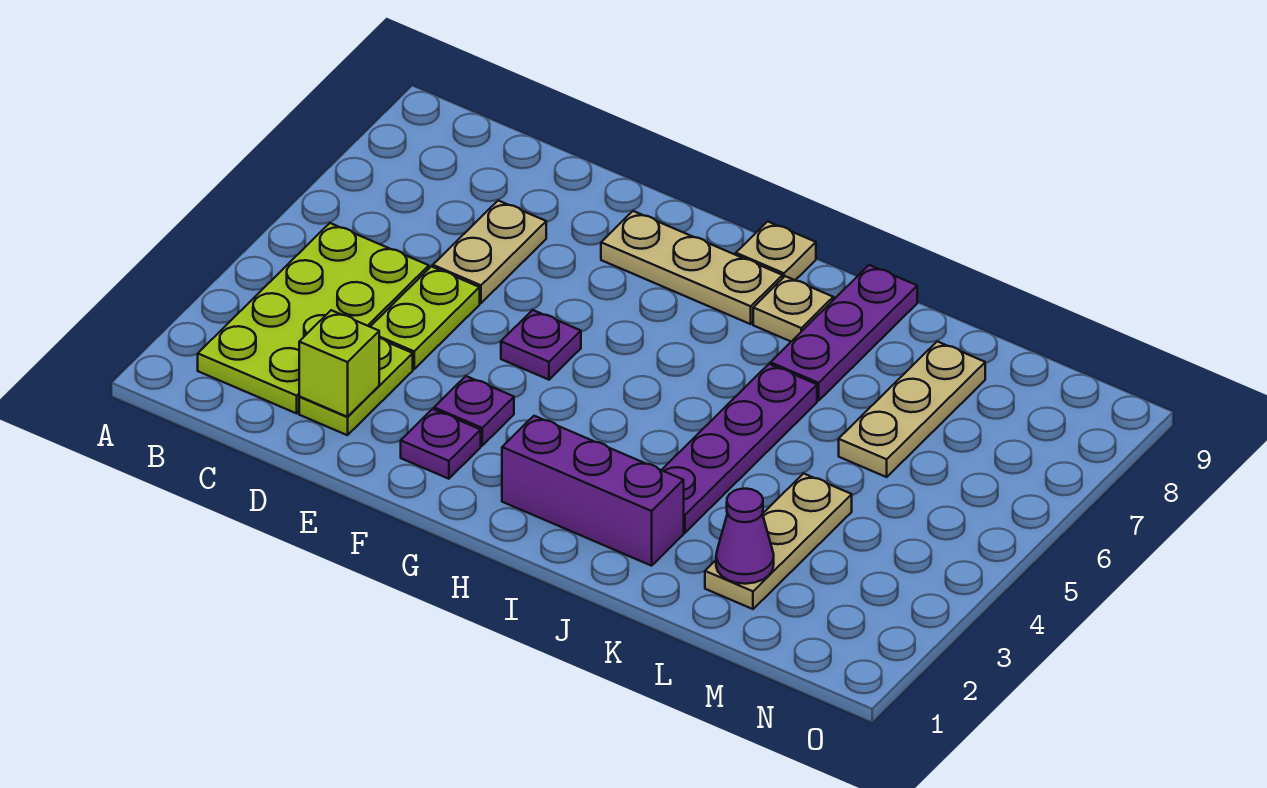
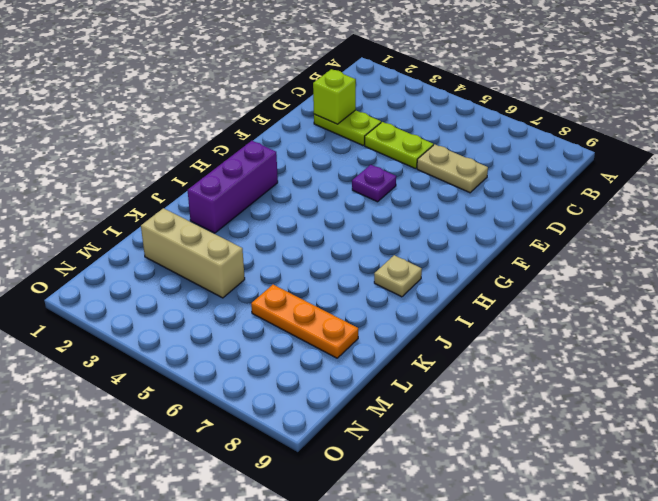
tan 1x3 brick [141,208,245,298] -> tan 1x3 plate [705,474,852,609]
orange 1x3 plate [251,285,358,358] -> tan 1x3 plate [839,341,985,477]
none -> lime 2x4 plate [198,223,429,413]
none -> purple 1x1 plate [401,409,481,479]
none -> purple 1x1 plate [434,376,514,446]

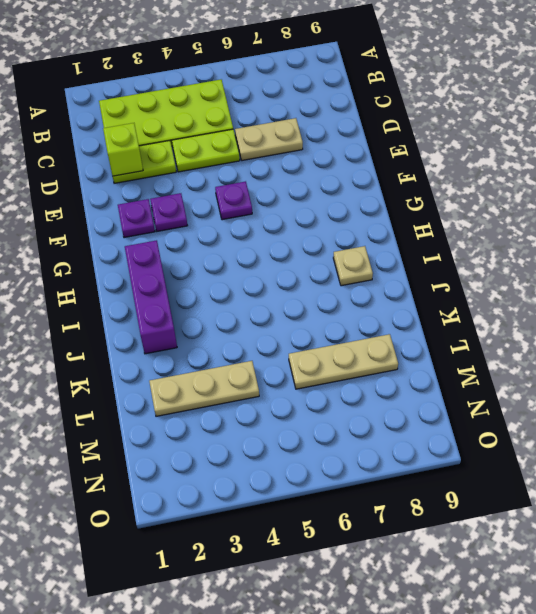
none -> tan 1x3 plate [601,211,783,324]
none -> tan 1x1 plate [736,222,816,280]
none -> purple 1x4 plate [662,364,817,533]

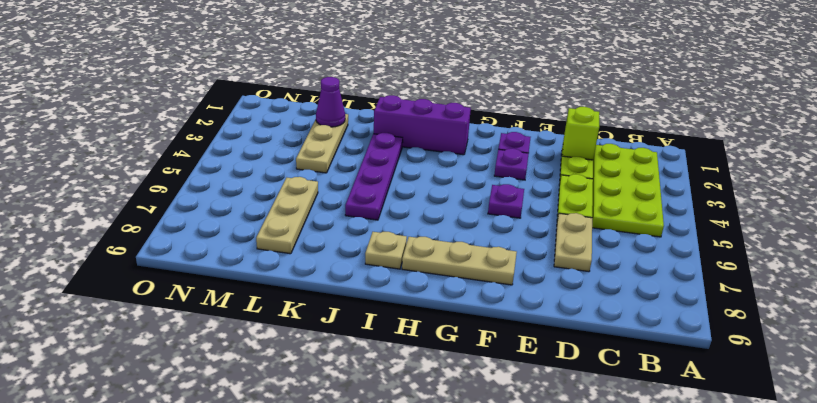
none -> tan 1x1 plate [736,222,816,280]
none -> purple 1x3 plate [770,265,917,401]

